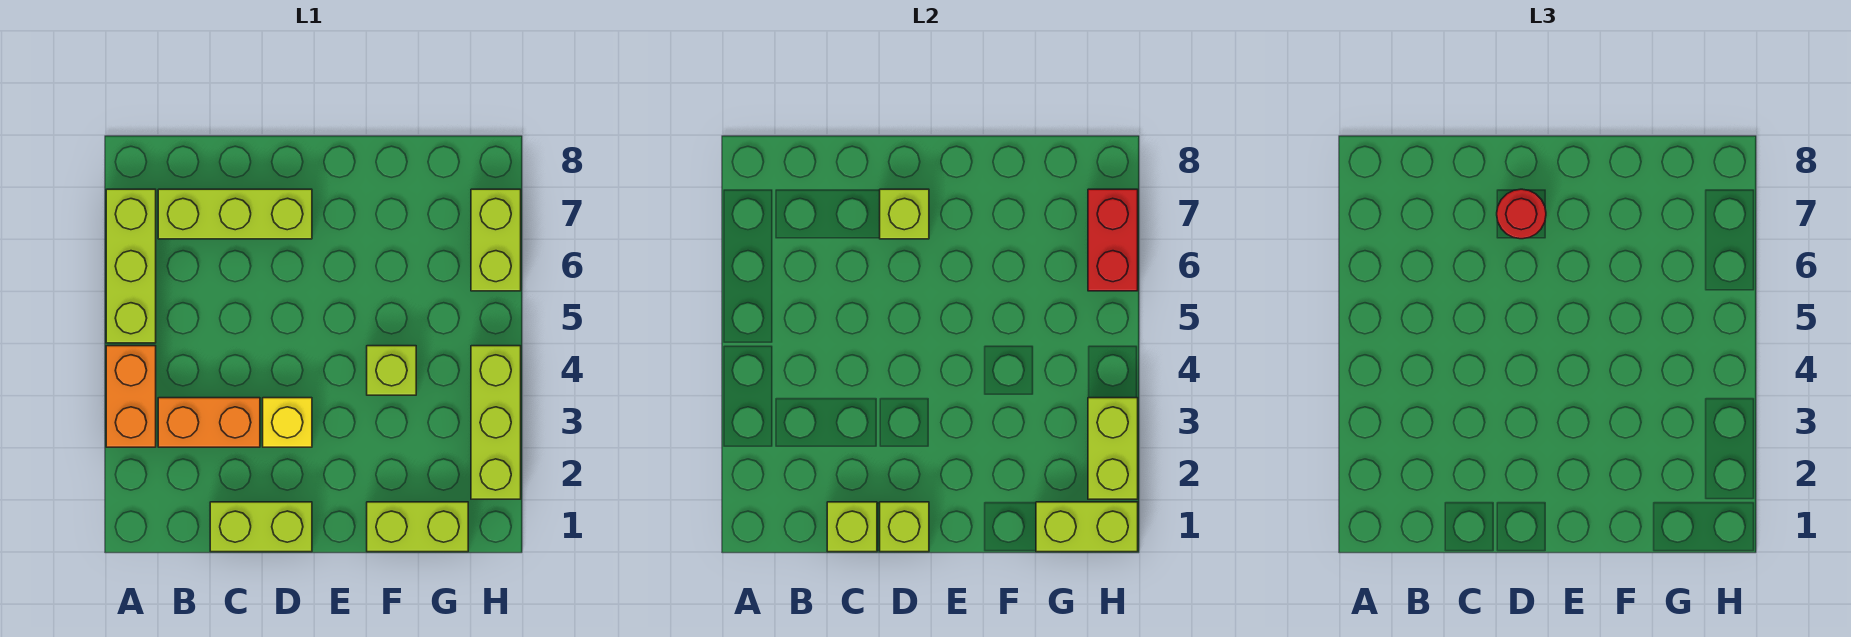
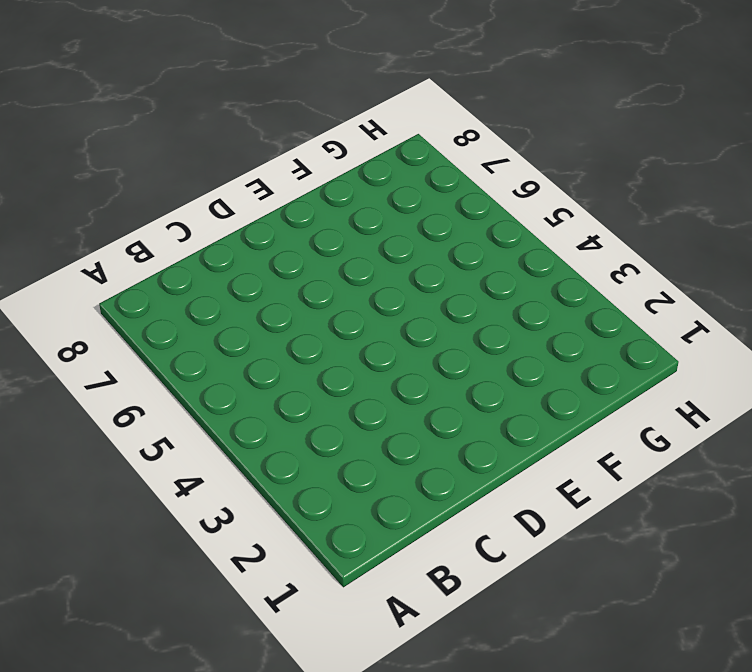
none -> orange 1x2 brick [106,346,156,447]
none -> lime 1x3 brick [106,189,156,343]
none -> orange 1x2 brick [158,398,260,447]

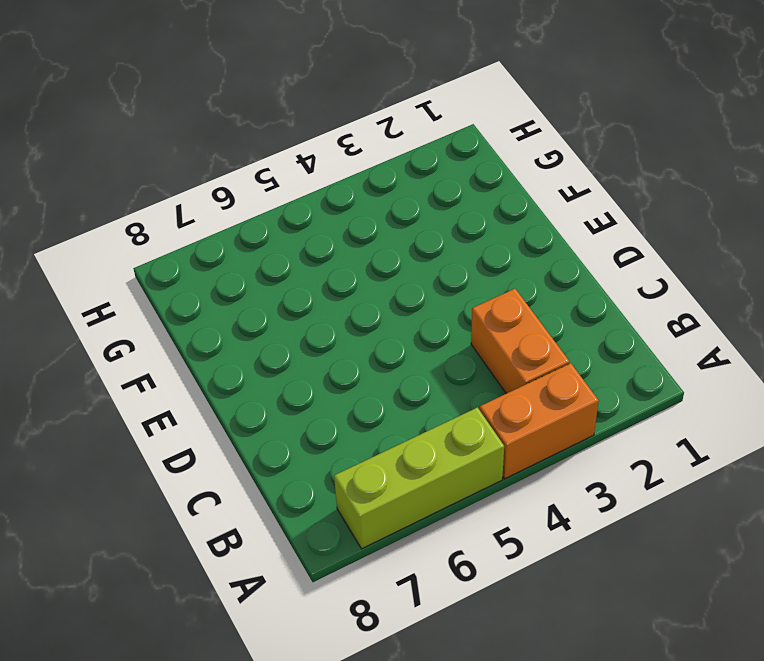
none -> lime 1x3 brick [158,189,312,239]
none -> lime 1x2 brick [210,502,312,552]
none -> yellow 1x1 brick [263,398,312,447]

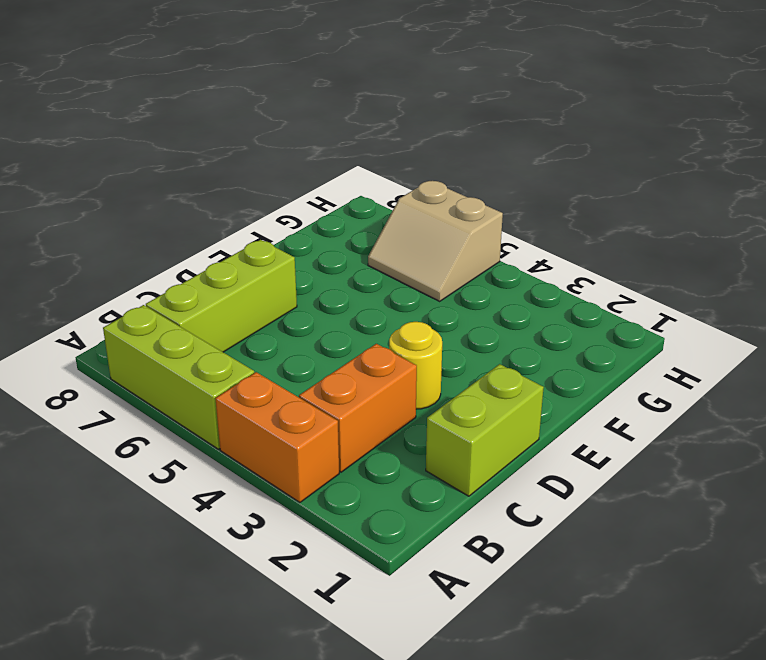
yellow 1x1 round brick [389,322,442,409] -> yellow 1x1 brick [263,398,312,447]
tan 2x2 slope [368,181,503,301] -> lime 1x2 brick [471,189,521,291]
none -> lime 1x2 brick [367,502,468,552]
none -> lime 1x1 brick [367,346,416,395]
none -> lime 1x3 brick [471,346,521,499]

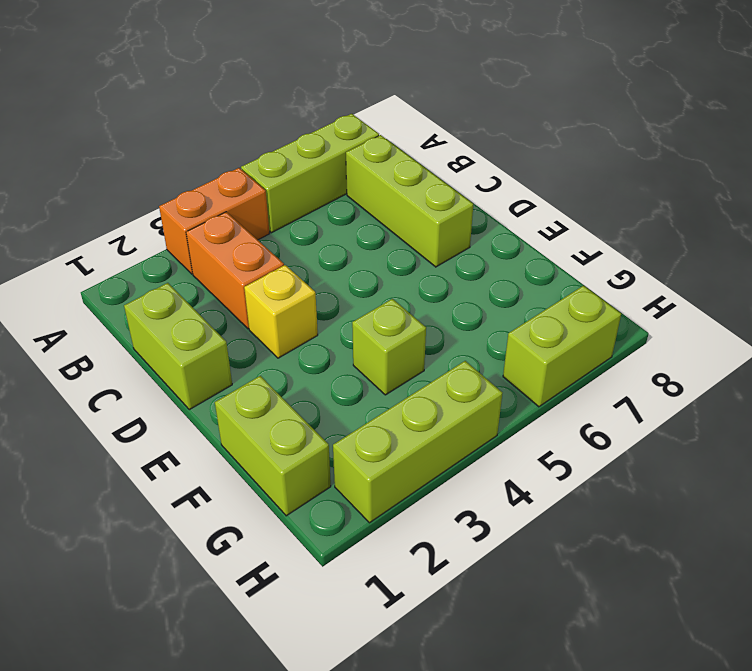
none -> lime 1x1 brick [827,502,877,552]
none -> lime 1x1 brick [880,502,929,552]
none -> lime 1x1 brick [880,189,929,239]

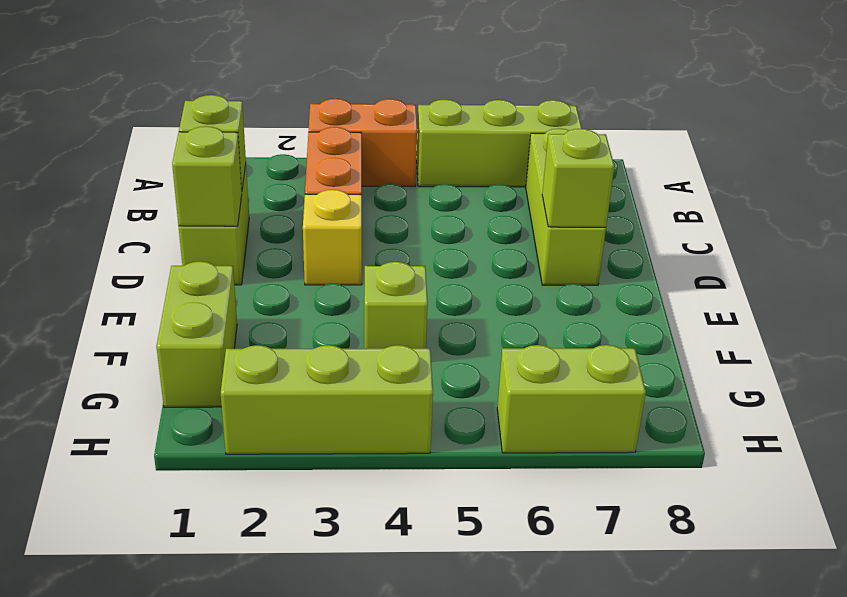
none -> lime 1x2 brick [1036,502,1138,552]
none -> lime 1x2 brick [1088,398,1138,499]
none -> red 1x2 brick [1088,189,1138,291]

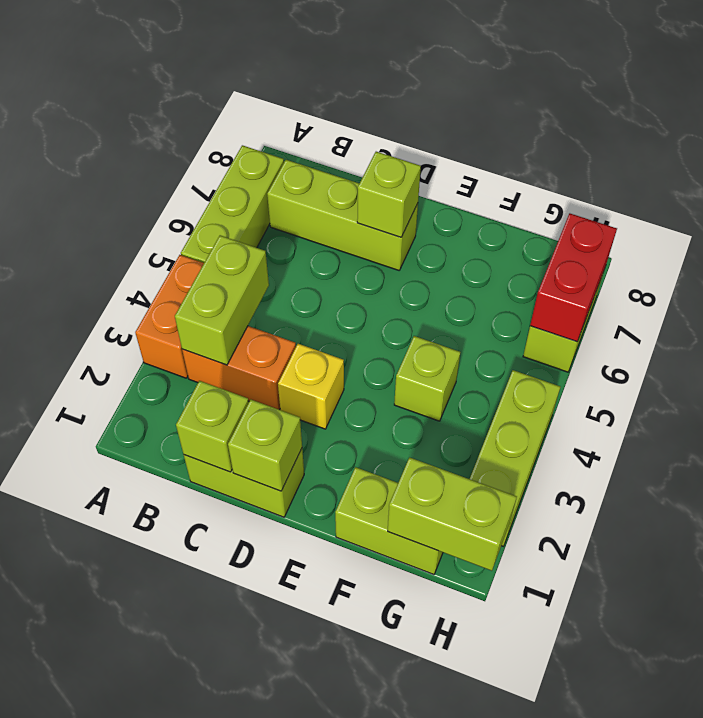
lime 1x2 brick [175,235,269,365] -> lime 1x2 brick moved to [1088,398,1138,499]
none -> red 1x1 round brick [1497,189,1546,239]

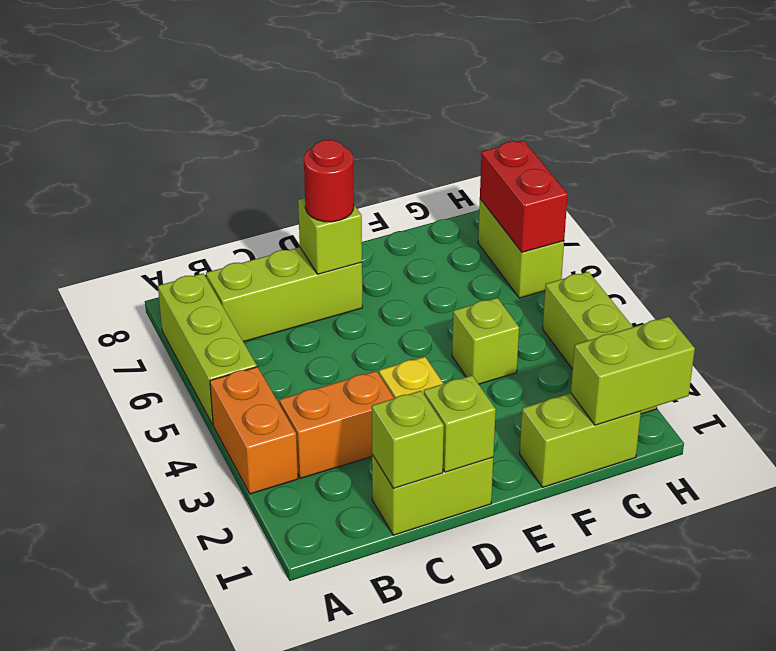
none -> lime 1x2 brick [1088,398,1138,499]

